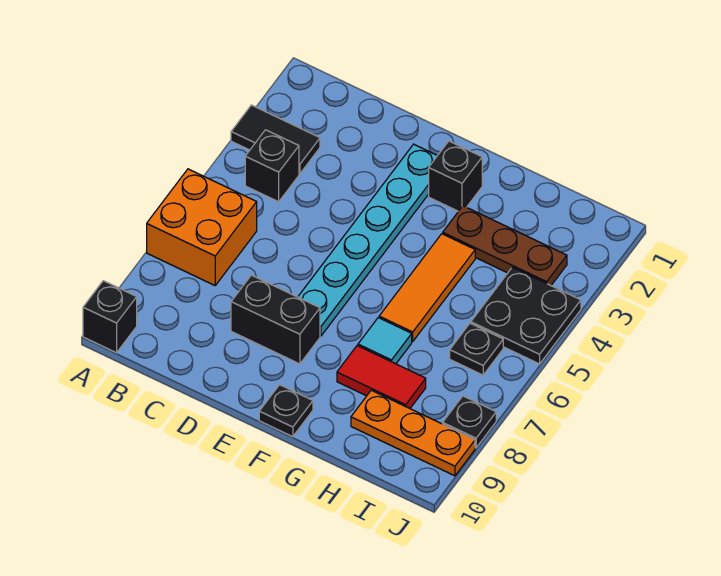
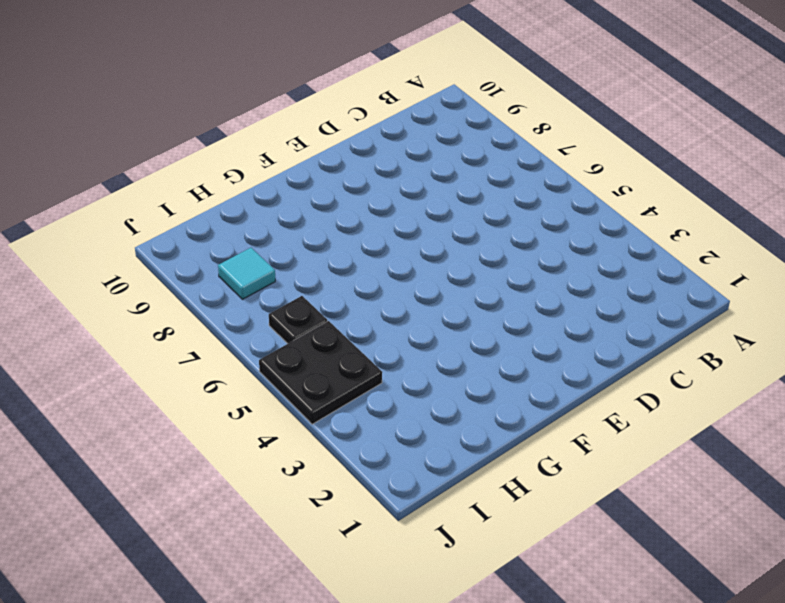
cyan 1x1 tile [218,248,275,299] -> cyan 1x1 tile moved to [358,318,412,364]
none -> black 1x2 tile [231,105,320,174]
none -> orange 2x2 brick [147,169,257,285]
none -> black 1x1 brick [83,281,137,353]

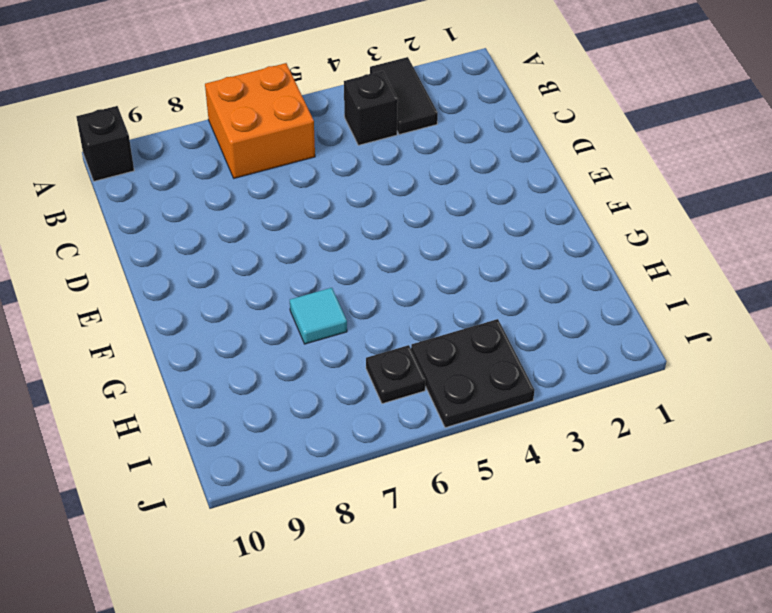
none -> black 1x2 brick [231,275,320,364]
none -> cyan 1x6 plate [298,144,437,336]
none -> black 1x1 brick [429,141,482,211]

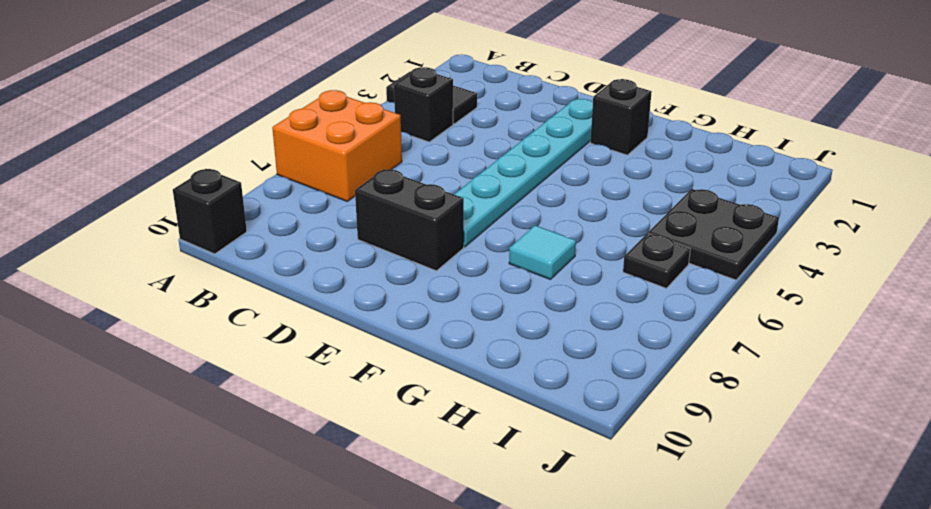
none -> black 1x1 plate [259,385,313,437]
none -> brown 1x3 plate [443,206,567,285]
none -> orange 1x3 tile [379,234,475,342]

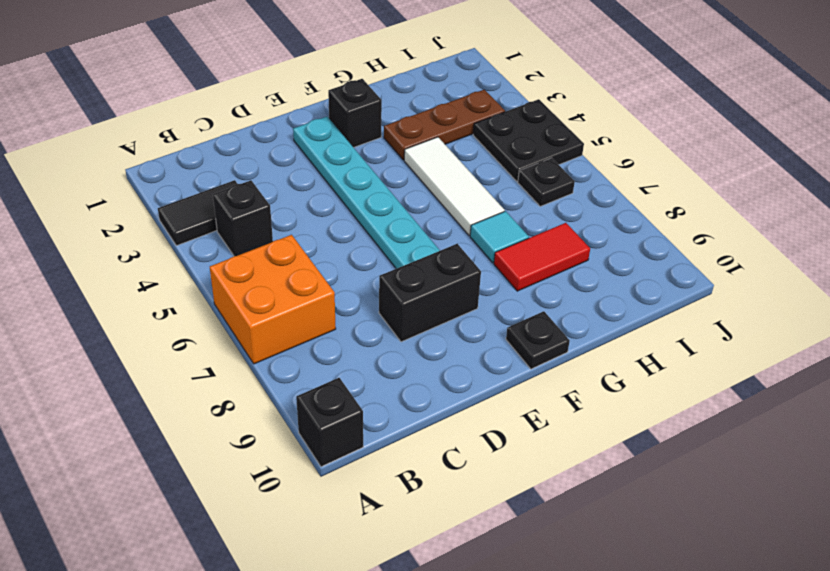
white 1x3 tile [404,137,505,236] -> orange 1x3 tile [379,234,475,342]
none -> orange 1x3 plate [351,390,475,476]
none -> black 1x1 plate [443,396,496,448]

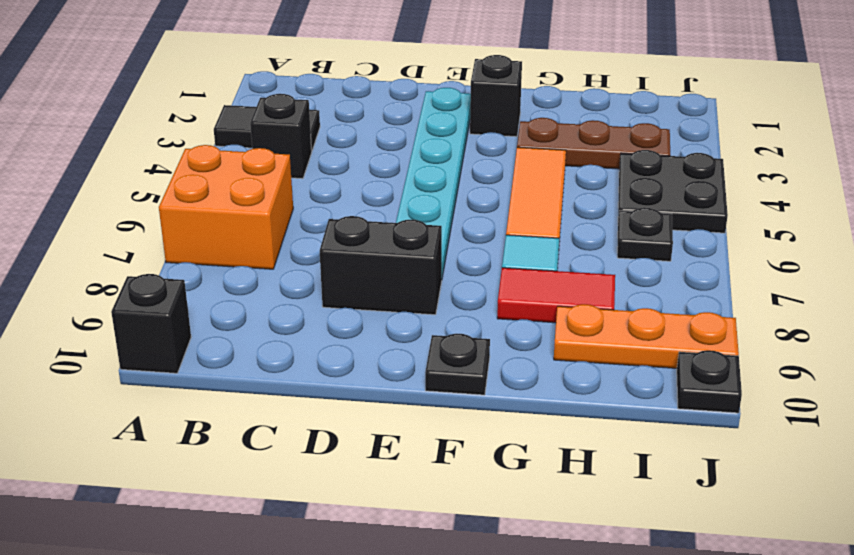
black 1x1 plate [677,350,742,413] -> black 1x1 plate moved to [443,396,496,448]

